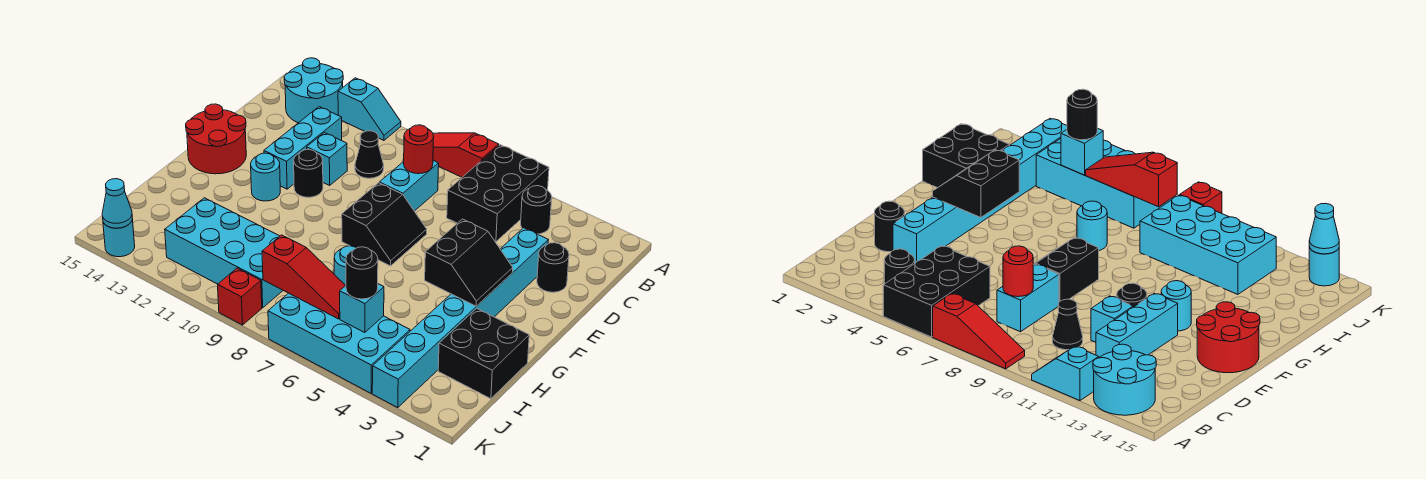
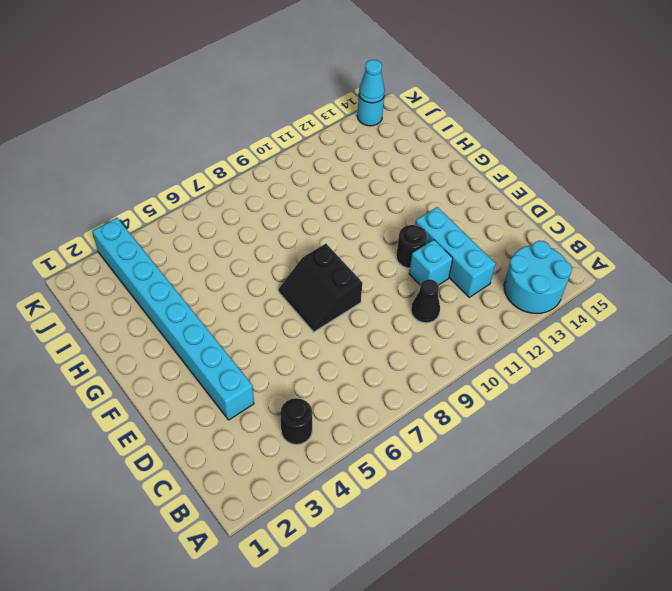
none -> black 2x3 brick [447,145,549,242]
none -> red 1x3 slope [433,133,499,177]
none -> cyan 1x2 slope [338,78,401,140]

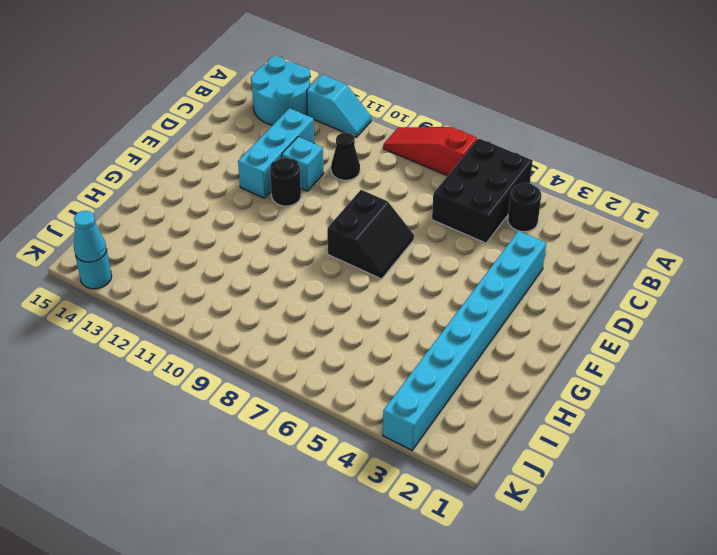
none -> cyan 1x2 brick [379,160,439,211]
none -> black 1x1 round brick [537,243,569,292]
none -> red 2x2 round brick [186,104,246,174]

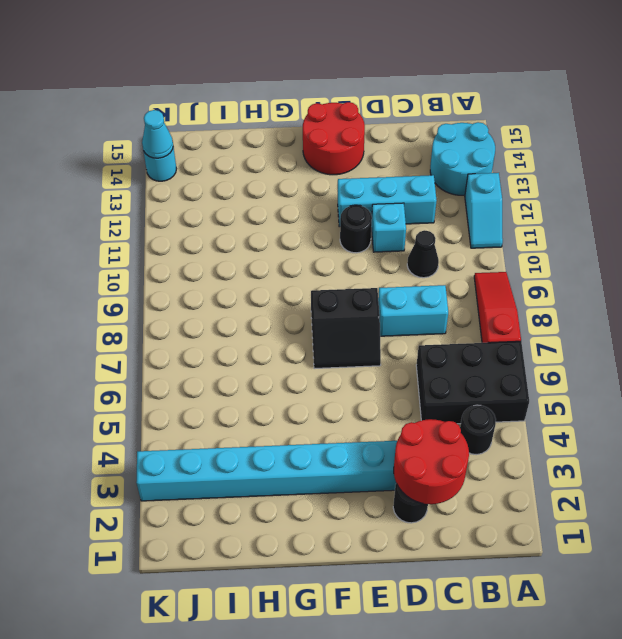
red 2x2 round brick [394,419,469,504] -> none
none -> cyan 1x1 round brick [251,153,280,201]
none -> black 2x2 brick [438,308,529,399]
none -> cyan 1x1 round brick [334,246,356,285]

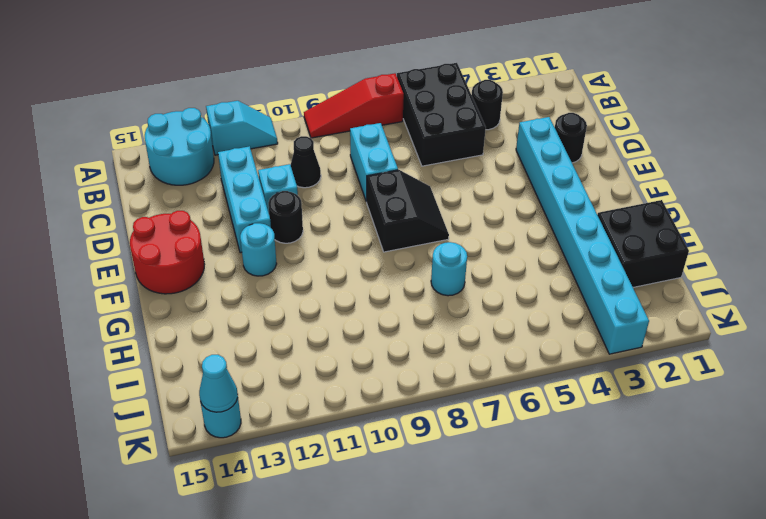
none -> cyan 2x4 brick [165,198,283,308]
none -> cyan 2x4 brick [268,293,410,393]
none -> red 1x1 brick [218,268,262,325]

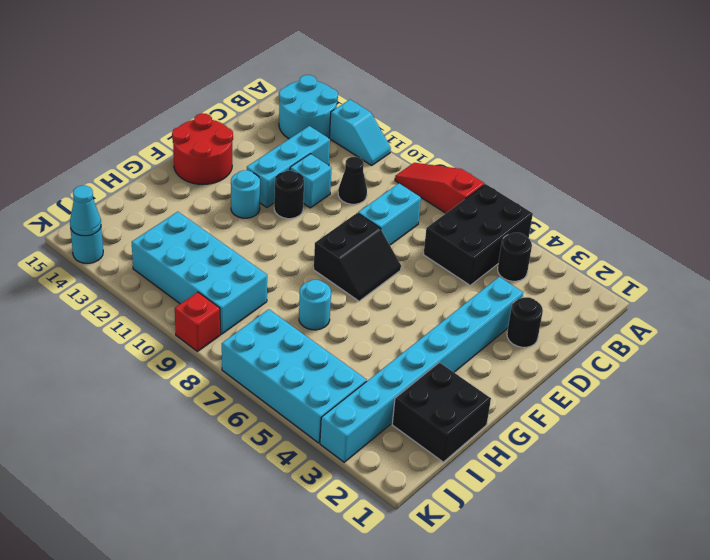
none -> red 1x1 round brick [404,125,434,174]
none -> black 2x2 slope [425,219,513,306]
none -> cyan 1x1 brick [340,284,384,333]

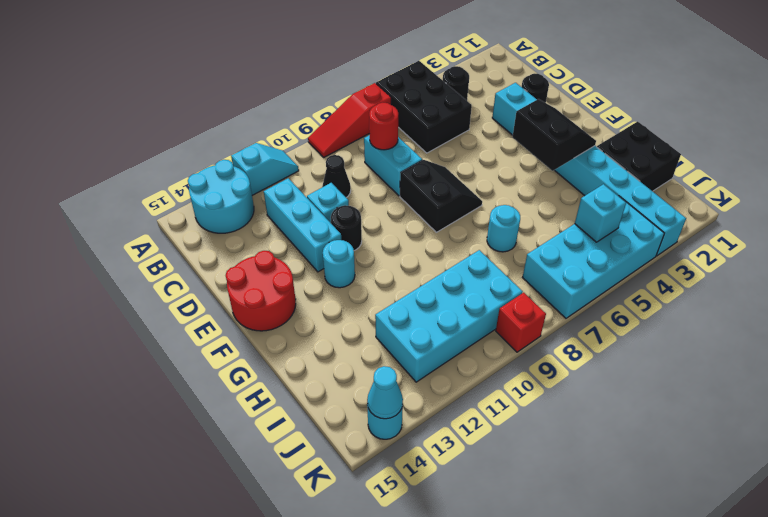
none -> red 1x3 slope [262,235,346,319]
none -> black 1x1 round brick [346,247,378,299]

